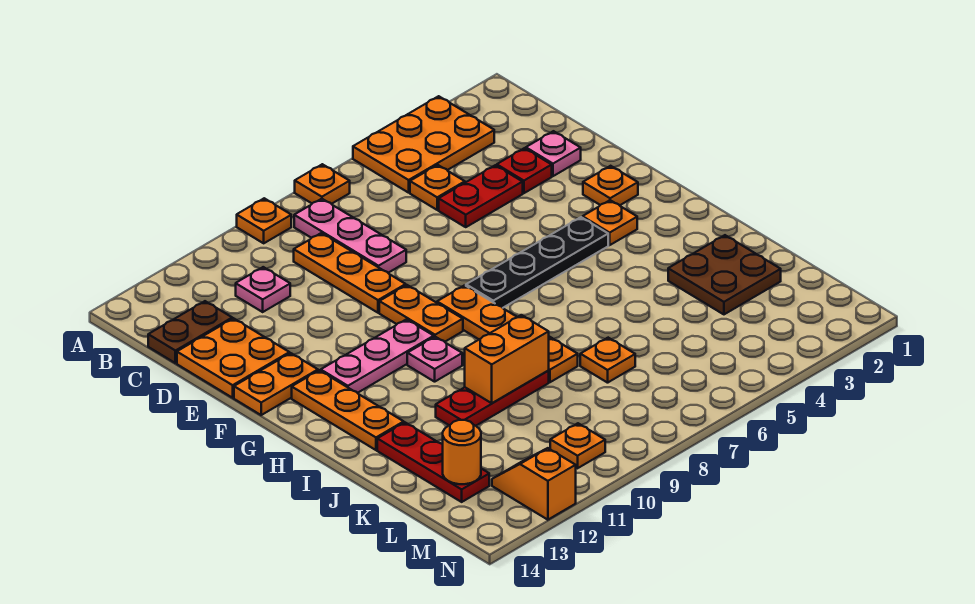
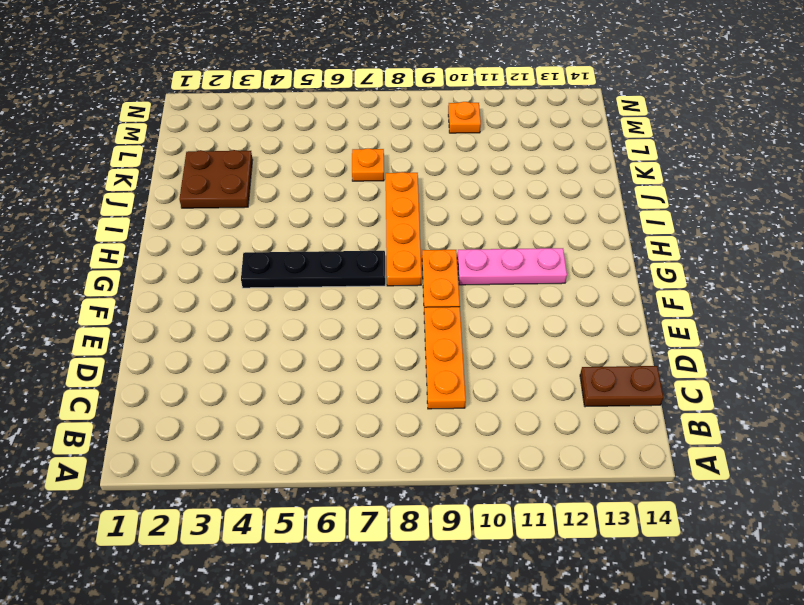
none -> orange 2x3 plate [353,96,494,193]
none -> orange 1x1 plate [295,164,350,204]
none -> orange 1x1 plate [237,198,291,243]

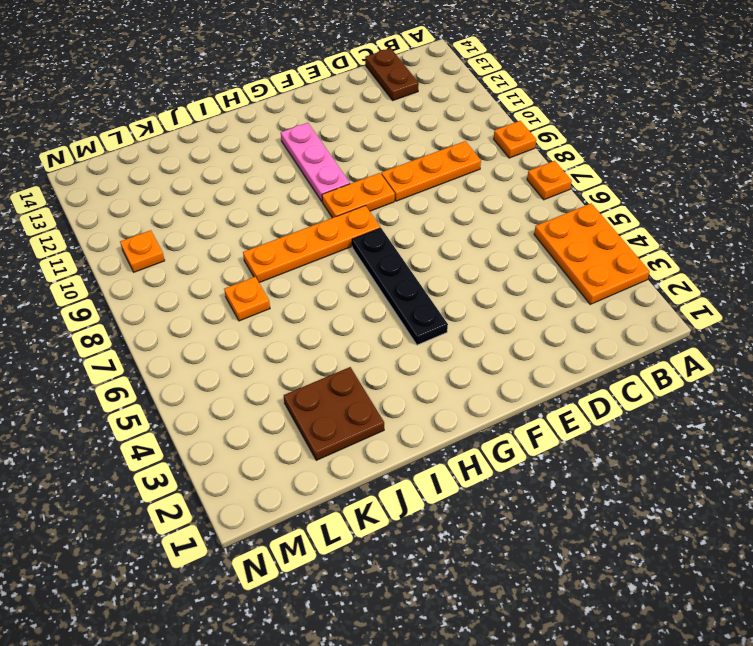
none -> pink 1x3 plate [294,199,406,273]
none -> orange 1x1 plate [410,165,465,210]
none -> pink 1x1 plate [236,267,290,312]

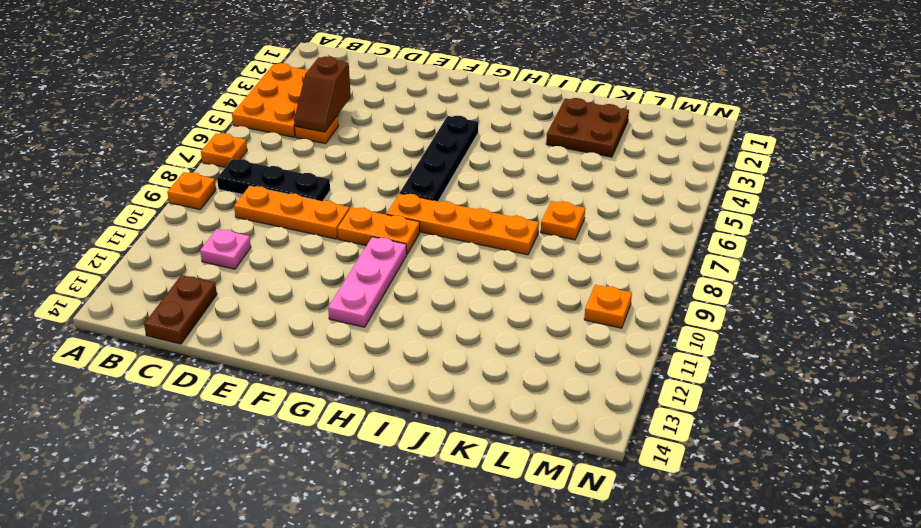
black 1x3 plate [217,159,330,201] -> pink 1x3 plate [294,199,406,273]
brown 1x2 slope [294,56,351,132] -> none
none -> pink 1x1 plate [526,131,581,176]
none -> red 1x1 plate [497,148,552,193]
none -> red 1x2 plate [439,165,523,227]

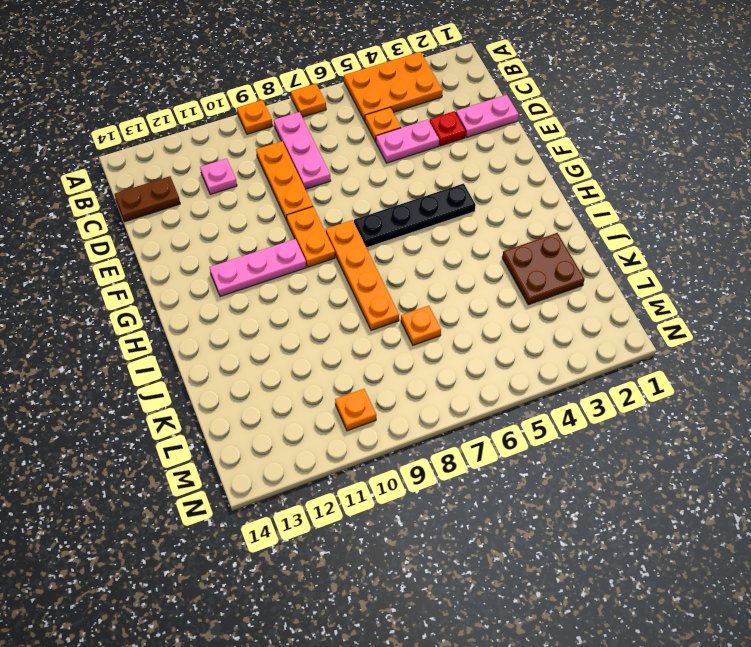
pink 1x2 plate [456,95,519,137] -> pink 1x1 plate [526,131,581,176]
pink 1x2 plate [376,120,439,163] -> red 1x2 plate [439,165,523,227]
none -> orange 2x2 plate [177,318,289,398]
none -> orange 1x1 plate [583,166,638,205]
none -> orange 1x2 plate [234,353,318,415]

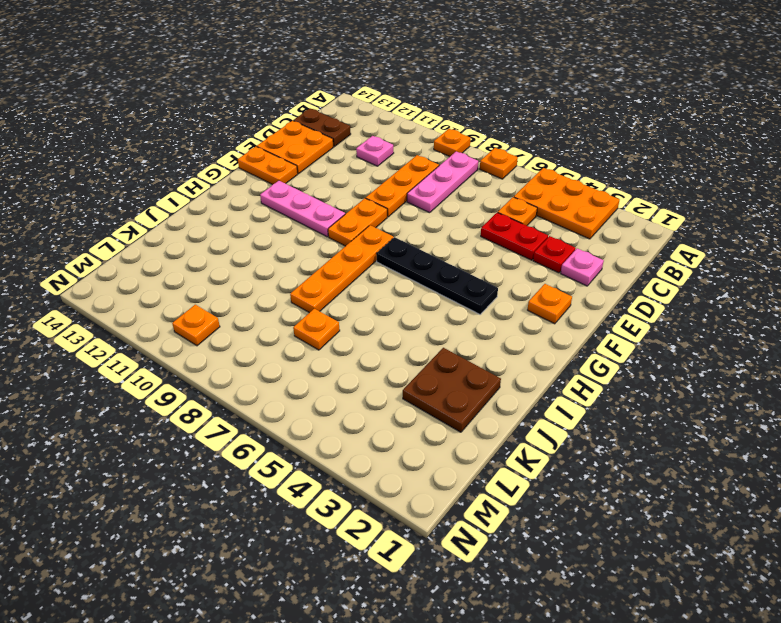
none -> orange 1x1 plate [582,200,637,245]
none -> orange 1x3 plate [292,370,404,450]
none -> pink 1x1 plate [407,337,462,382]

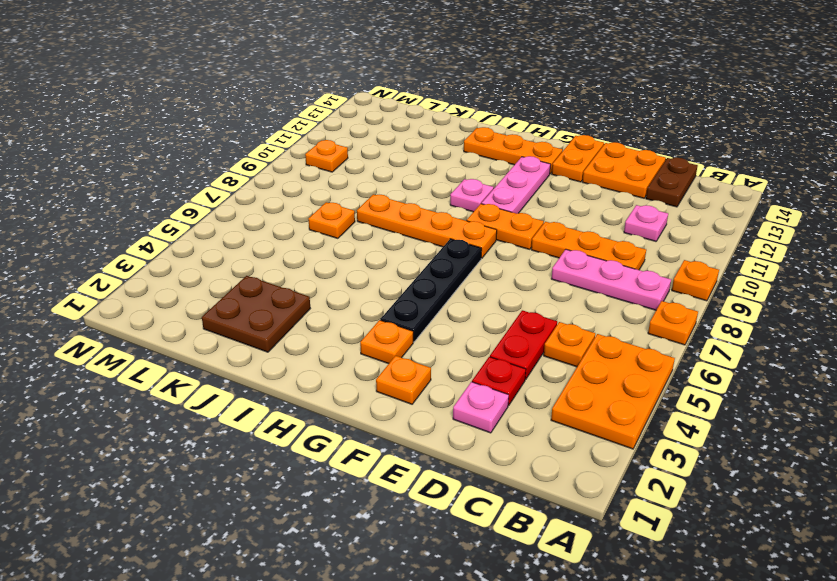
none -> red 1x3 plate [436,371,549,426]
none -> red 1x3 plate [377,423,489,502]
none -> orange 1x2 slope [492,448,576,520]

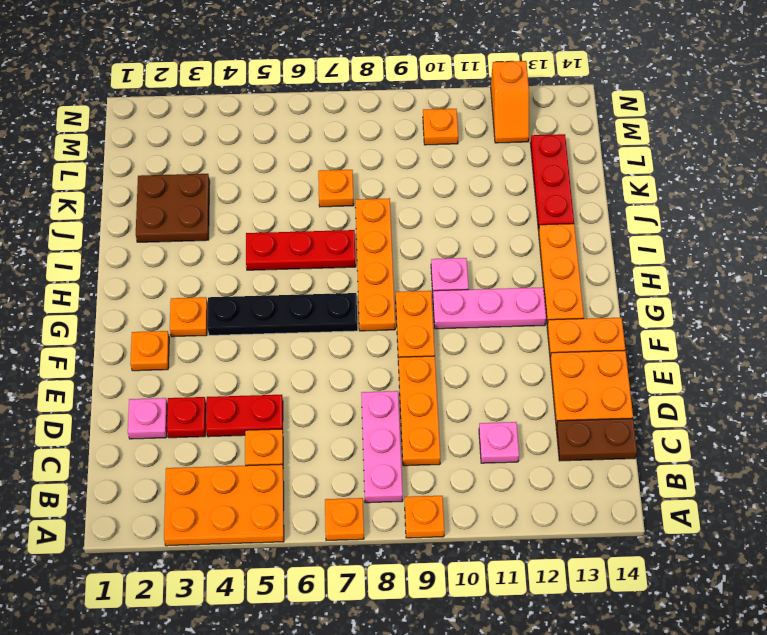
red 1x3 plate [246,230,356,270] -> red 1x3 plate moved to [436,371,549,426]
none -> orange 1x2 brick [465,315,549,403]
none -> orange 1x1 round brick [443,420,481,484]

